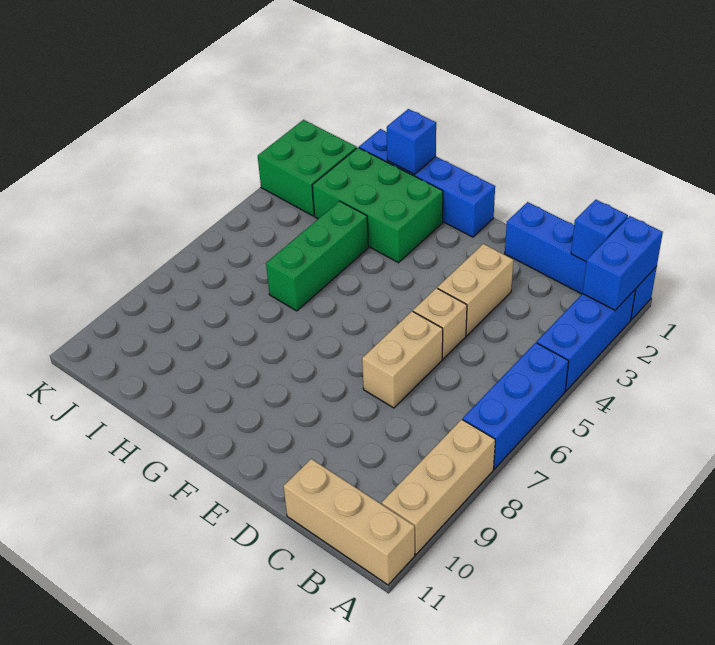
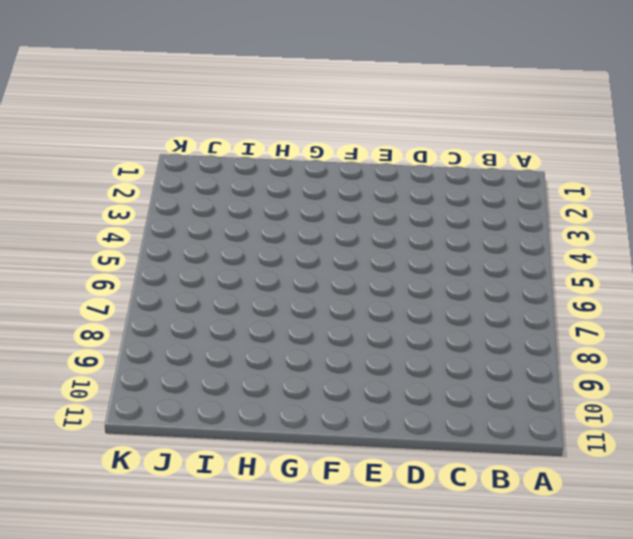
none -> blue 1x4 brick [505,202,657,320]
none -> blue 1x3 brick [537,289,636,391]
none -> blue 1x3 brick [463,343,569,469]

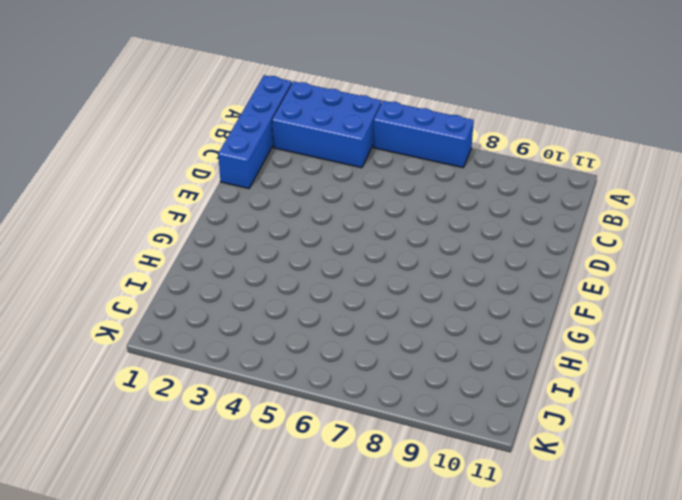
blue 2x3 brick [272,81,381,168] -> blue 1x3 brick [537,289,636,391]
none -> tan 1x3 brick [382,419,495,554]
none -> tan 1x3 brick [284,459,415,585]
none -> tan 1x2 brick [438,244,514,335]

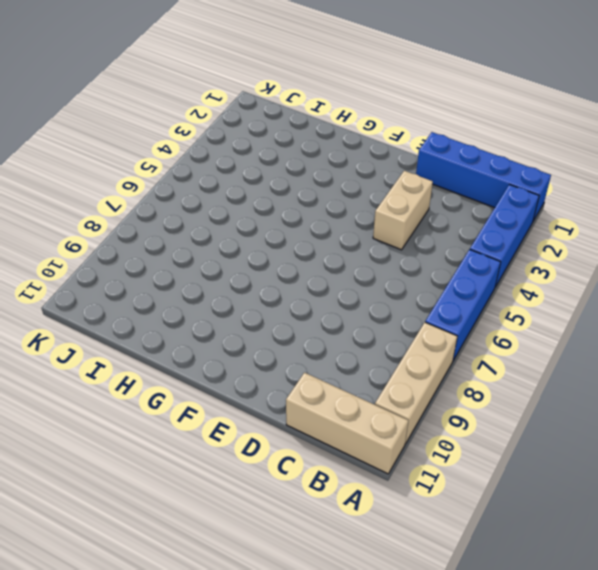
none -> tan 1x1 brick [413,288,467,359]
none -> tan 1x2 brick [362,311,443,408]
none -> blue 1x4 brick [359,129,495,237]

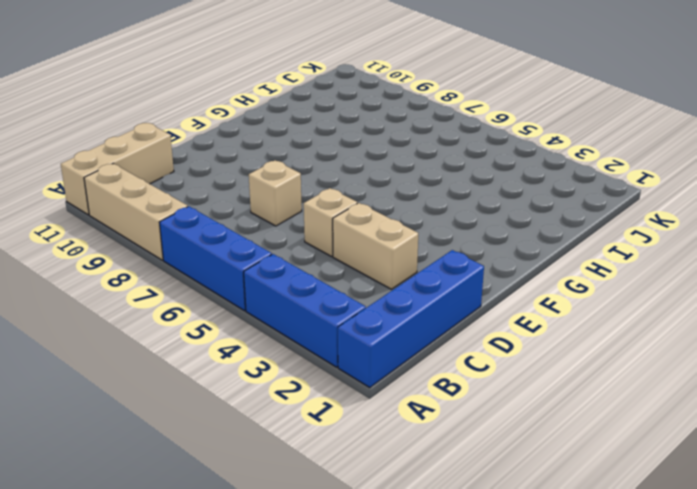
tan 1x1 brick [249,160,302,226] -> tan 1x2 brick [362,311,443,408]
none -> blue 1x4 brick [359,129,495,237]
none -> green 2x3 brick [312,148,443,263]
none -> green 1x3 brick [266,201,368,311]

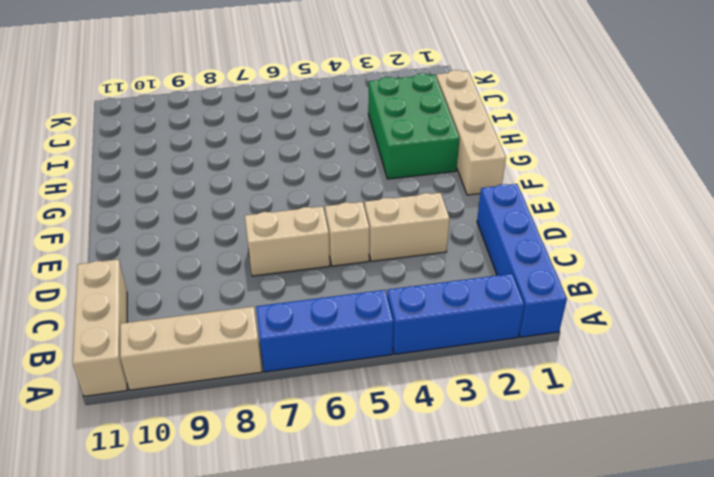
tan 1x4 brick [436,70,506,195] -> blue 1x4 brick [359,129,495,237]
none -> green 1x3 brick [266,201,368,311]
none -> green 2x2 brick [258,120,357,216]
none -> blue 1x2 brick [583,216,663,310]

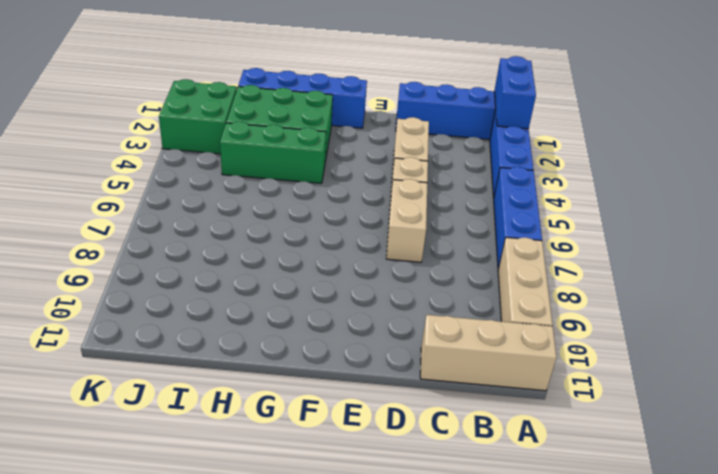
green 1x3 brick [220,122,326,183] -> green 1x3 brick turned to [266,201,368,311]
none -> blue 1x1 brick [571,200,628,261]
none -> blue 1x1 brick [387,109,436,174]

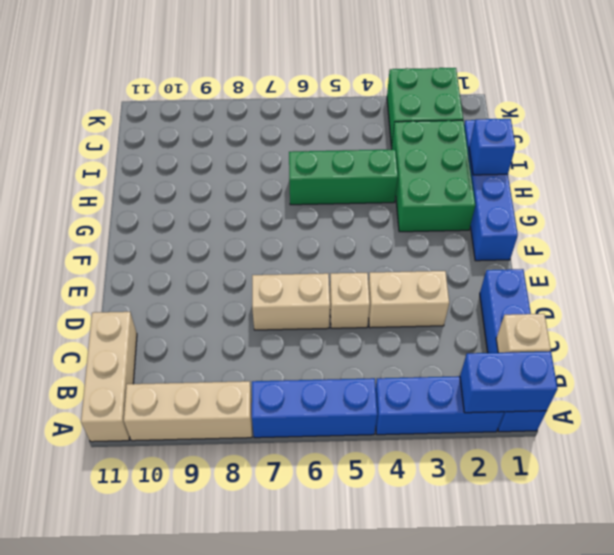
tan 1x1 brick [496,314,551,353] -> blue 1x1 brick [571,200,628,261]

